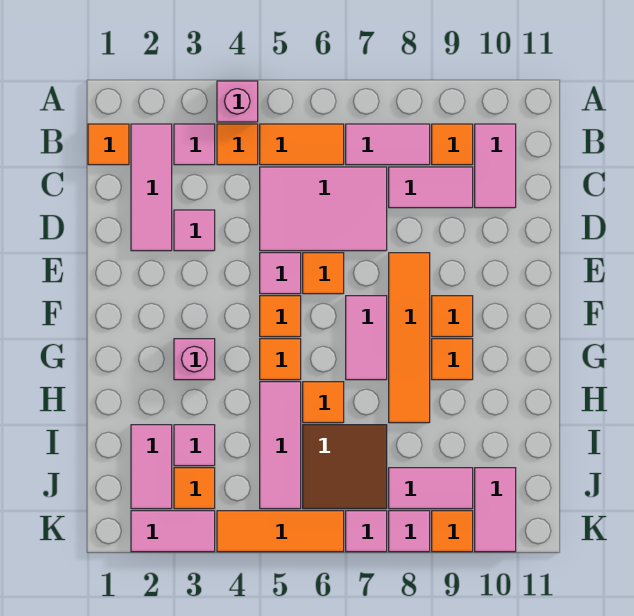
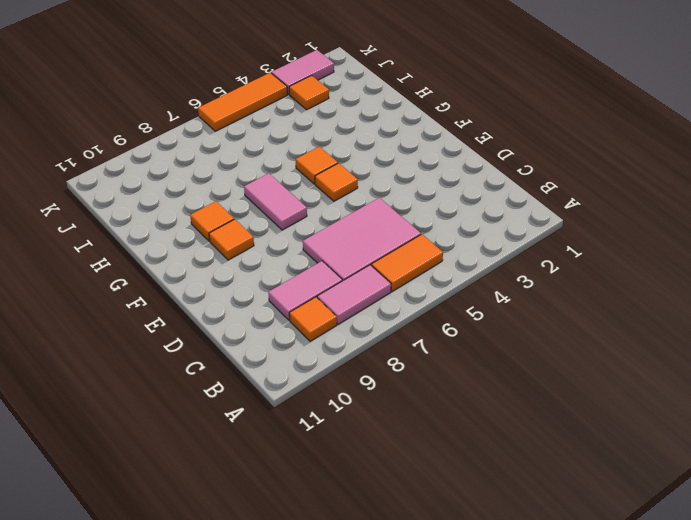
none -> pink 1x1 brick [217,81,258,122]
none -> orange 1x1 tile [88,124,129,165]
none -> pink 1x3 tile [131,124,172,251]
none -> pink 1x1 tile [174,124,215,165]

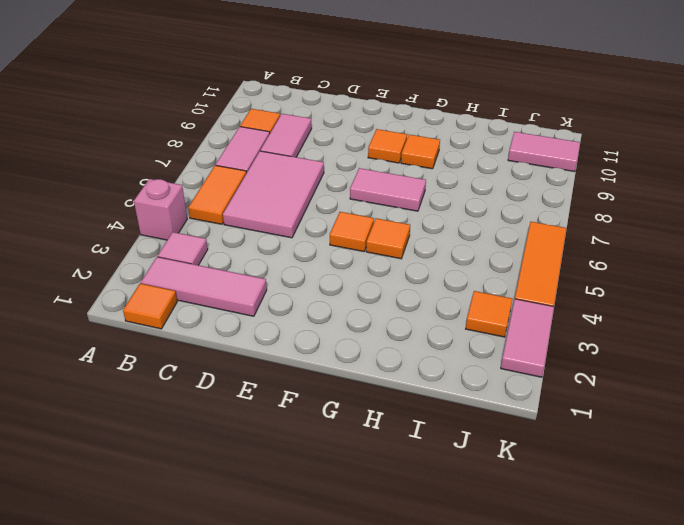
none -> orange 1x1 tile [217,124,258,165]
none -> pink 1x2 tile [475,124,516,208]
none -> pink 1x1 tile [174,210,215,251]
none -> pink 1x1 tile [260,253,301,294]

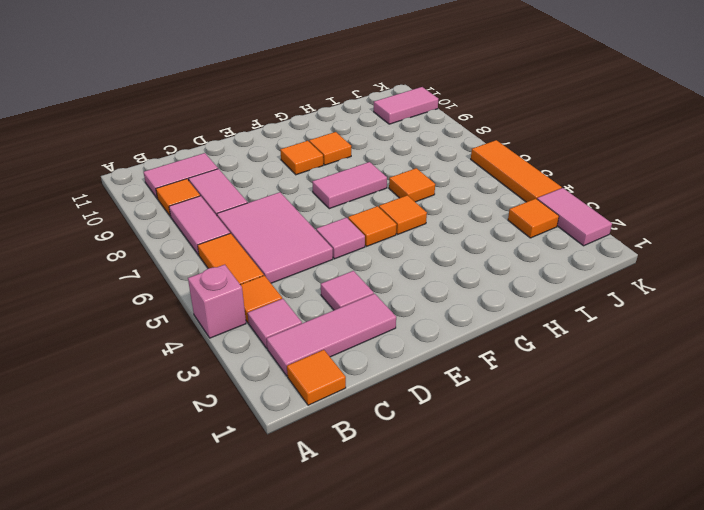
none -> orange 1x1 tile [303,253,344,294]
none -> orange 1x4 tile [389,253,430,423]
none -> pink 1x1 brick [174,339,215,380]
none -> pink 1x3 tile [260,382,301,509]

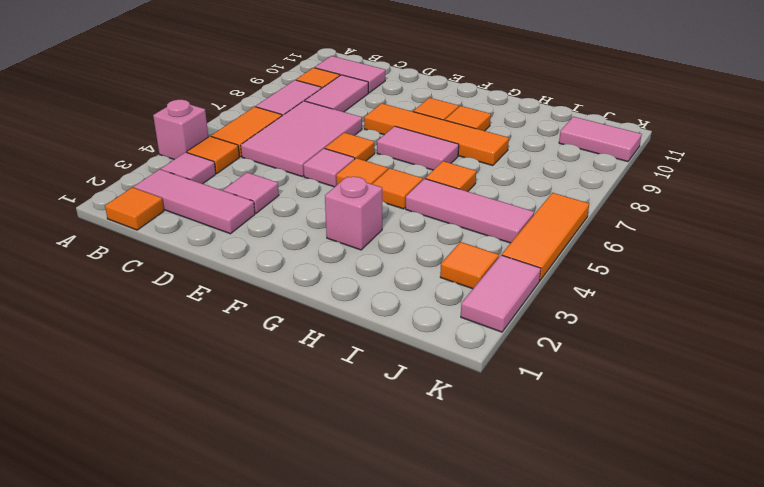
none -> pink 1x2 tile [131,425,172,509]
none -> pink 1x1 tile [174,425,215,466]
none -> brown 2x2 tile [303,425,387,509]
none -> pink 1x2 tile [389,468,473,509]

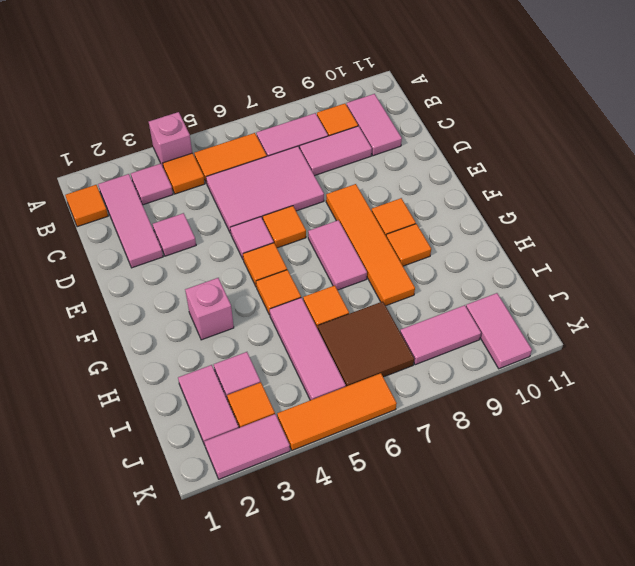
none -> pink 1x1 tile [346,511,387,552]
none -> pink 1x1 tile [389,511,430,552]
none -> orange 1x1 tile [432,511,473,552]

